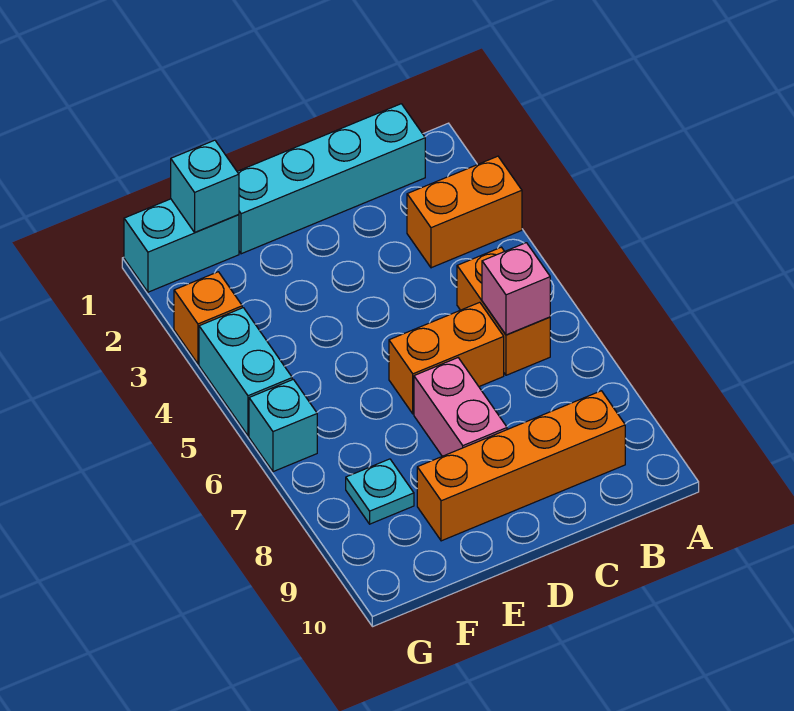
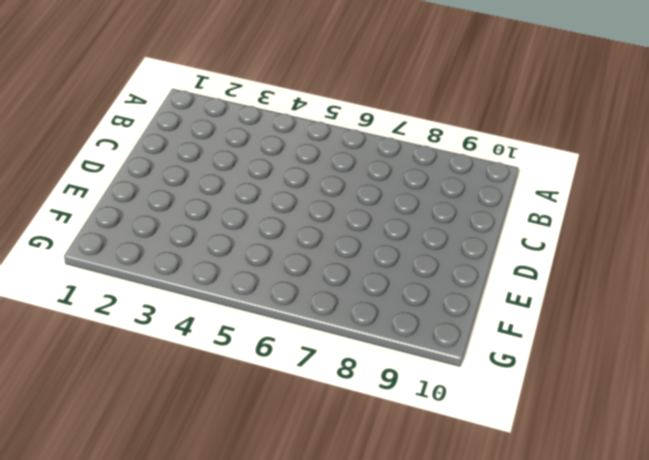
none -> orange 1x2 brick [407,156,522,268]
none -> cyan 1x4 brick [237,104,425,254]
none -> orange 1x2 brick [457,247,550,375]

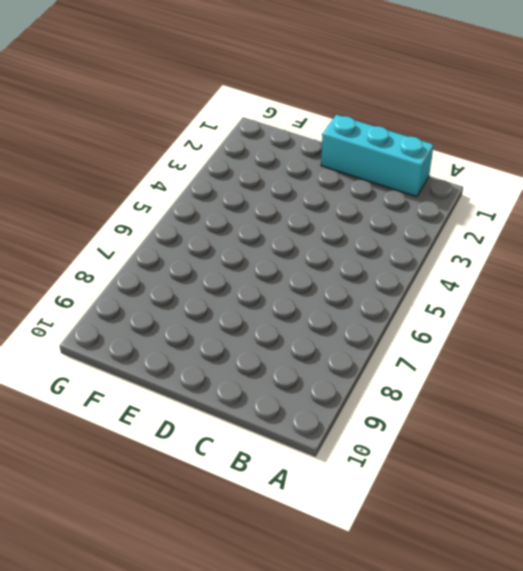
cyan 1x3 brick [321,115,433,197] -> cyan 1x4 brick [237,104,425,254]
none -> orange 1x2 brick [407,156,522,268]
none -> orange 1x2 brick [457,247,550,375]
none -> orange 1x4 brick [417,391,625,541]

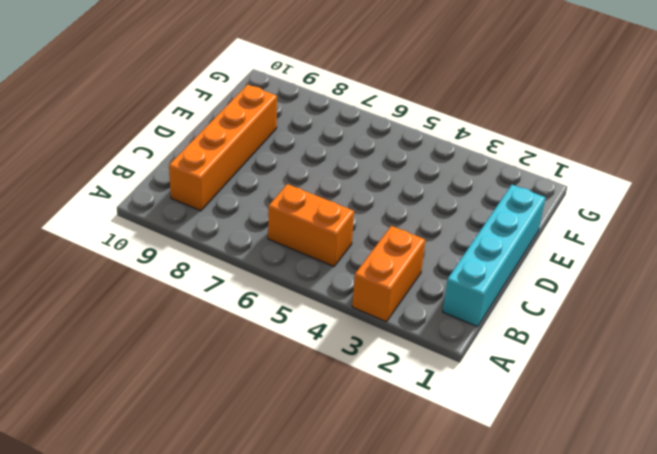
none -> orange 1x2 brick [389,302,504,414]
none -> pink 1x2 brick [414,358,507,456]
none -> cyan 1x2 brick [124,199,239,292]

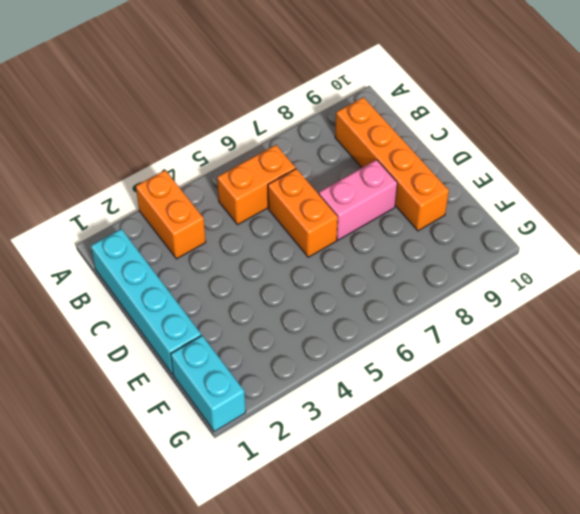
none -> cyan 1x1 plate [346,459,414,524]
none -> orange 1x1 brick [174,272,242,364]
none -> cyan 1x2 brick [199,308,292,436]

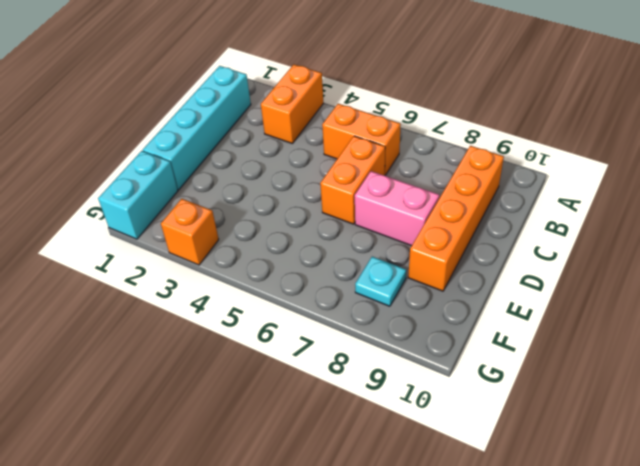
none -> cyan 1x2 brick [199,308,292,436]
none -> cyan 1x1 brick [249,379,317,472]
none -> pink 1x1 brick [482,243,550,335]

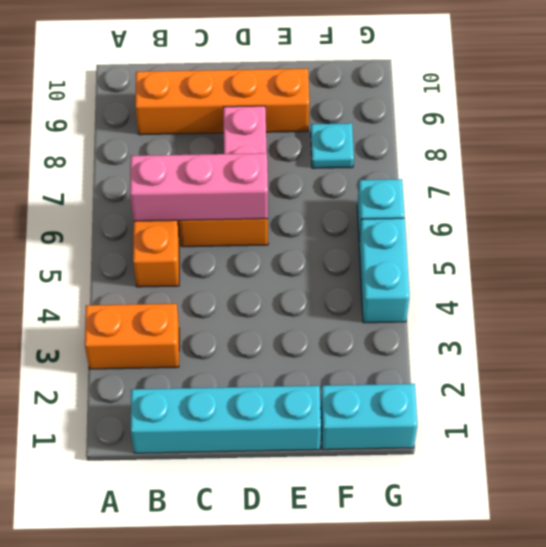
pink 1x3 brick [130,153,268,221] -> pink 1x1 brick [482,243,550,335]
none -> orange 1x1 brick [174,272,242,364]
none -> cyan 1x1 brick [171,140,239,232]

